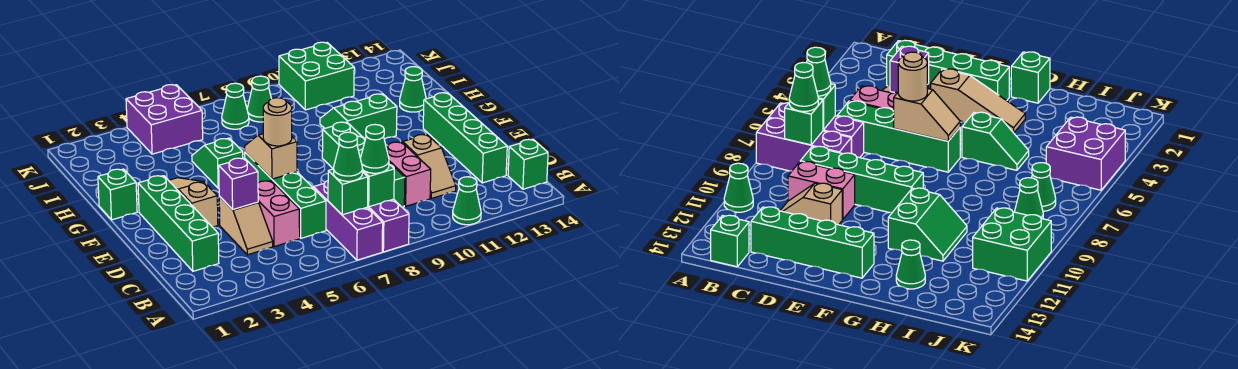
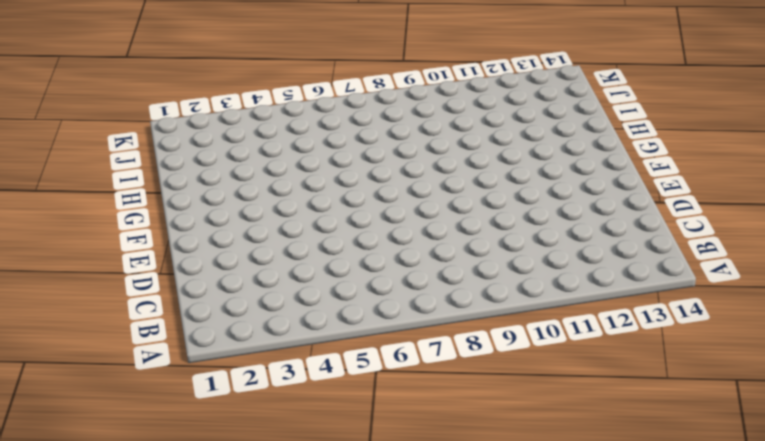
none -> purple 1x3 brick [313,181,383,260]
none -> purple 1x3 brick [367,199,409,252]
none -> green 1x1 cone [453,177,481,225]

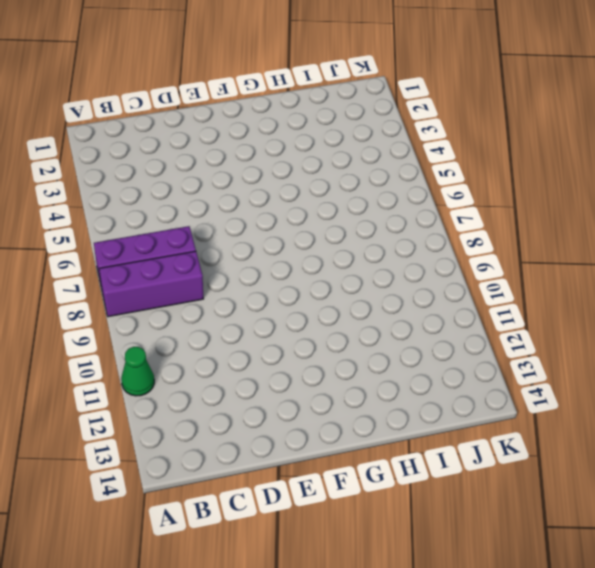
none -> green 1x1 brick [508,139,548,189]
none -> green 1x4 brick [138,176,219,271]
none -> tan 1x2 slope [219,196,273,255]

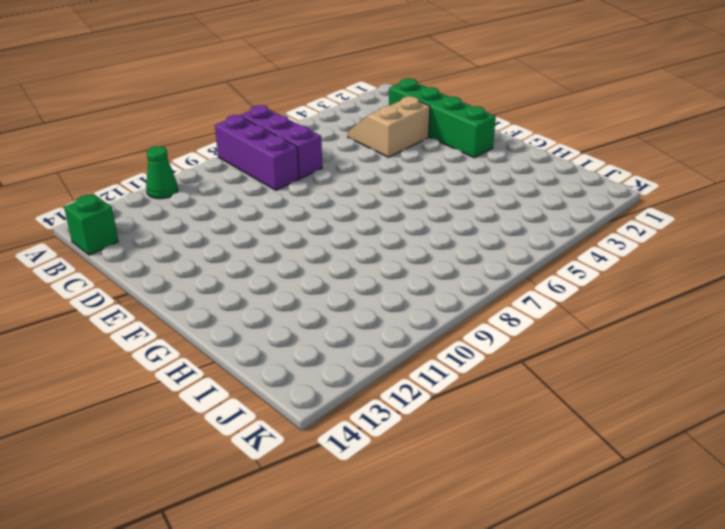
tan 2x2 slope [348,96,430,157] -> tan 1x2 slope [219,196,273,255]
none -> pink 1x2 brick [258,181,300,247]
none -> green 1x4 brick [245,152,326,238]
none -> green 1x4 brick [322,122,405,207]

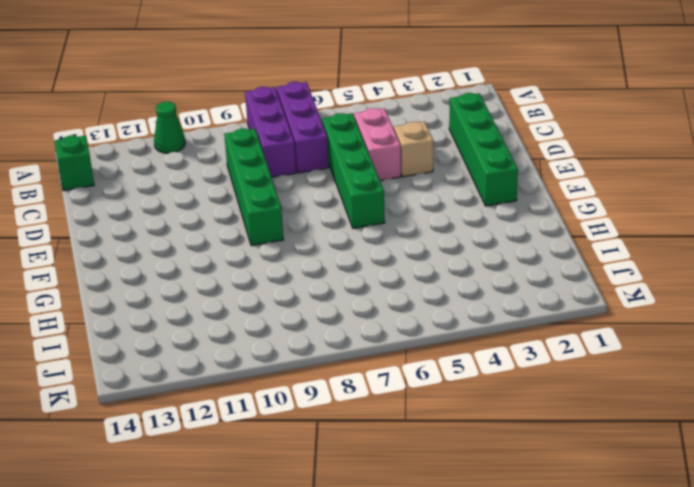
none -> pink 1x2 brick [386,142,431,206]
none -> tan 1x2 slope [403,135,456,198]
none -> green 1x4 brick [423,93,507,183]

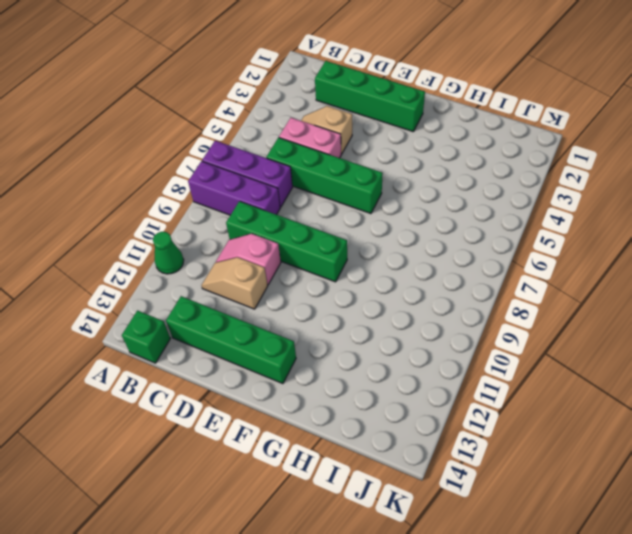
pink 1x2 slope [216,234,281,285] -> pink 1x2 brick [386,142,431,206]
none -> tan 1x3 slope [169,178,218,227]
none -> green 1x1 brick [98,169,137,220]
none -> green 1x2 slope [192,138,243,188]

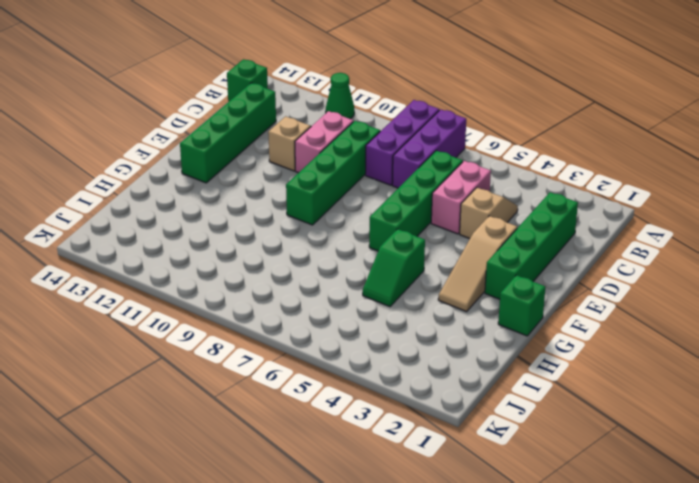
none -> green 2x2 slope [320,94,397,139]
none -> green 1x1 cone [400,67,426,112]
none -> purple 2x2 brick [126,85,203,154]

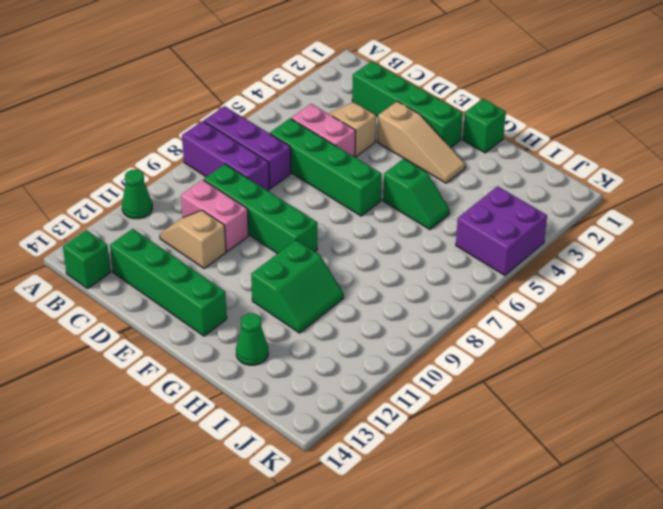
none -> green 1x1 cone [222,83,249,129]
none -> green 1x1 cone [247,76,271,122]
none -> green 2x2 brick [279,42,354,110]

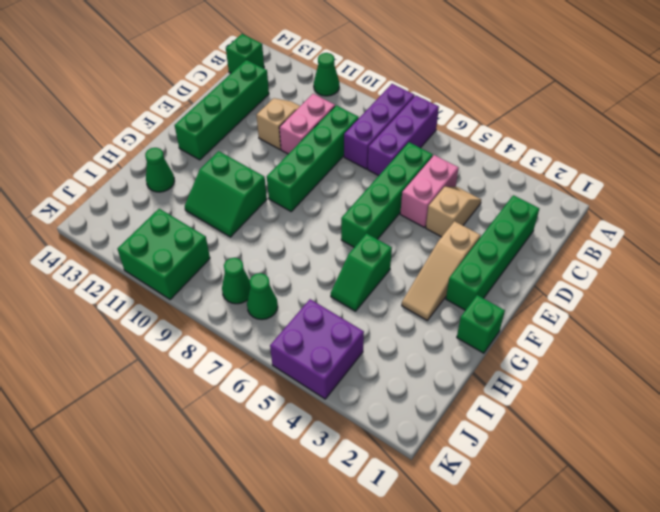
none -> green 1x1 brick [328,169,368,215]
none -> green 1x1 brick [362,164,394,207]
none -> purple 1x1 brick [219,158,258,209]

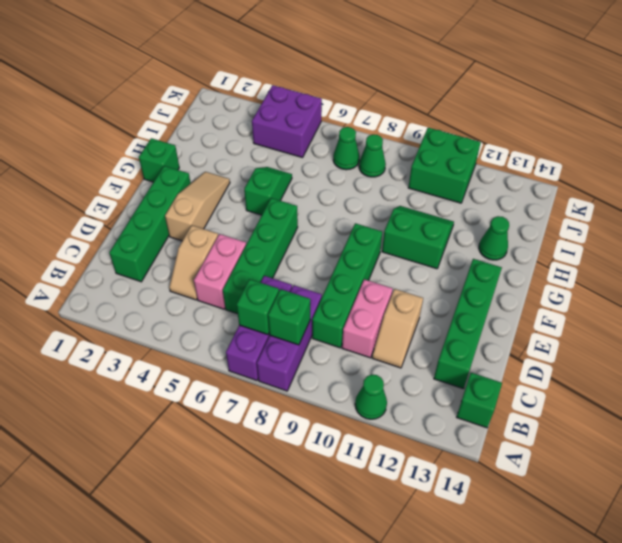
none -> purple 1x1 brick [219,158,258,209]
none -> tan 1x2 slope [245,134,297,179]
none -> green 1x1 cone [334,132,363,181]

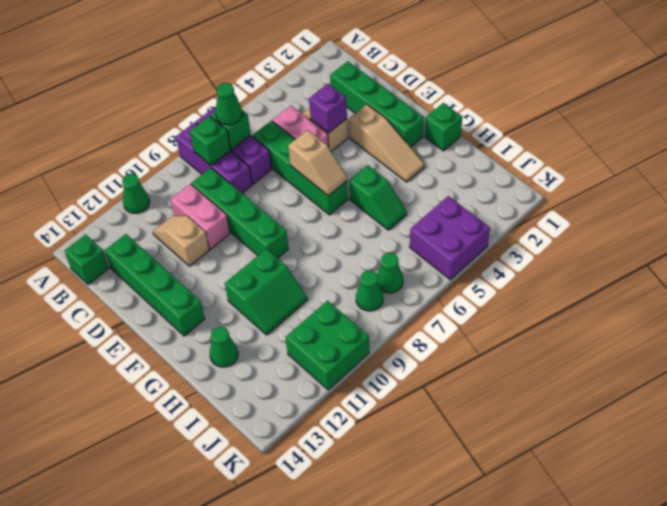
none -> green 1x1 cone [360,124,389,173]
none -> tan 1x1 round brick [263,98,292,146]

